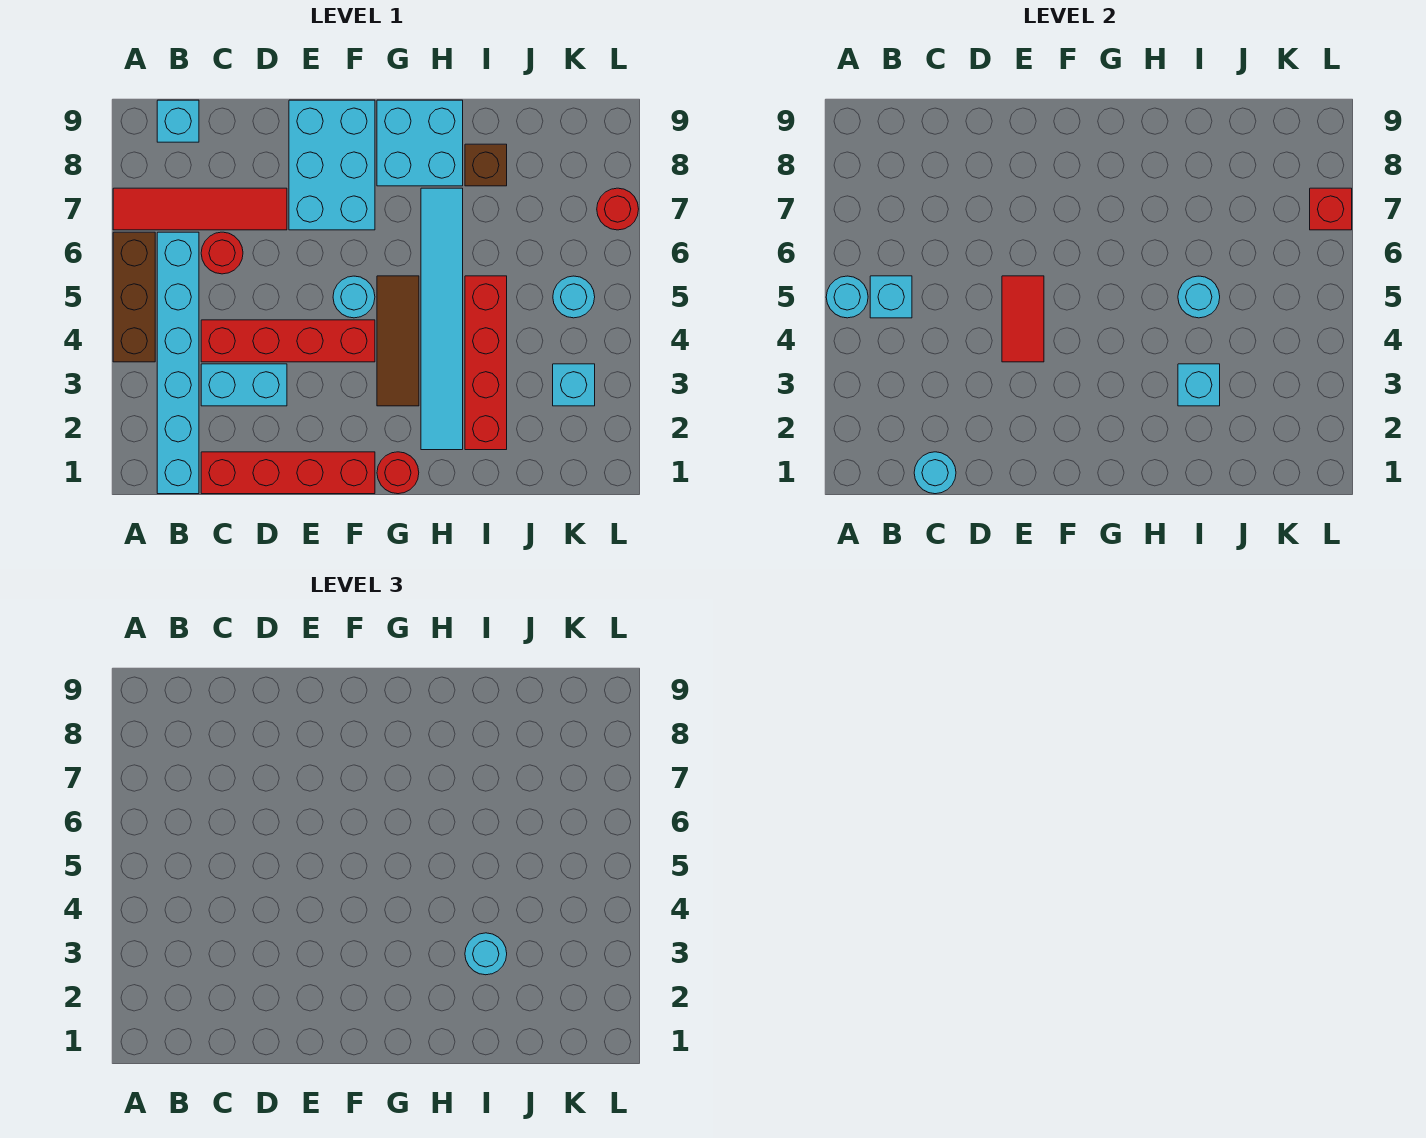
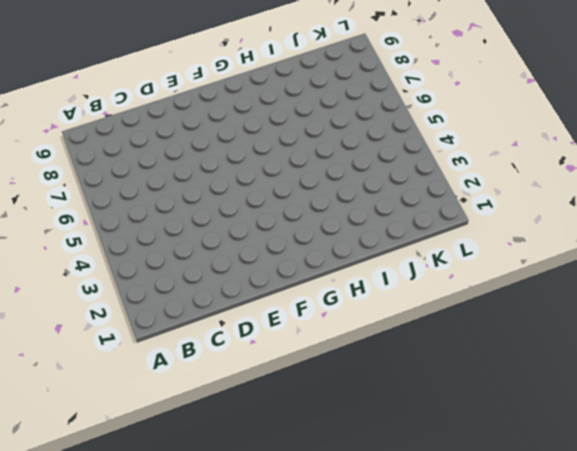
none -> brown 1x3 brick [113,232,155,362]
none -> red 1x4 tile [113,188,287,230]
none -> cyan 1x6 brick [157,232,199,494]

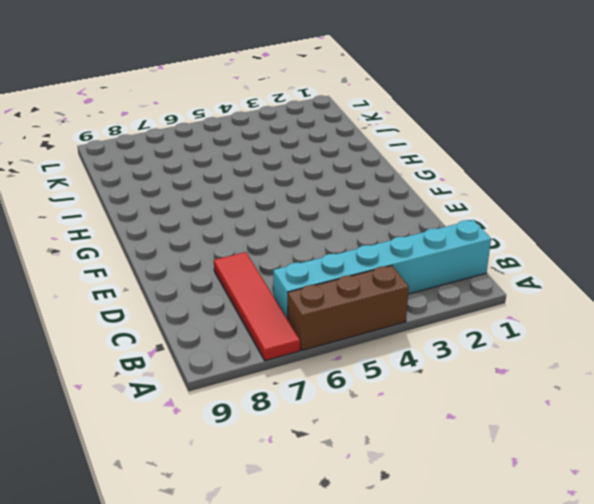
none -> cyan 1x1 brick [157,100,199,142]
none -> red 1x4 brick [201,452,375,494]
none -> cyan 1x2 brick [201,364,287,406]

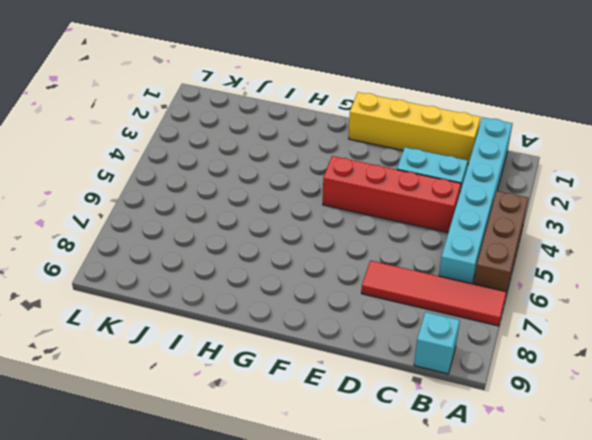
yellow 1x4 brick [349,92,481,164] -> red 1x4 brick [201,452,375,494]
none -> red 1x1 round brick [201,232,243,274]
none -> cyan 2x3 brick [289,100,375,230]
none -> cyan 1x1 round brick [333,276,375,318]

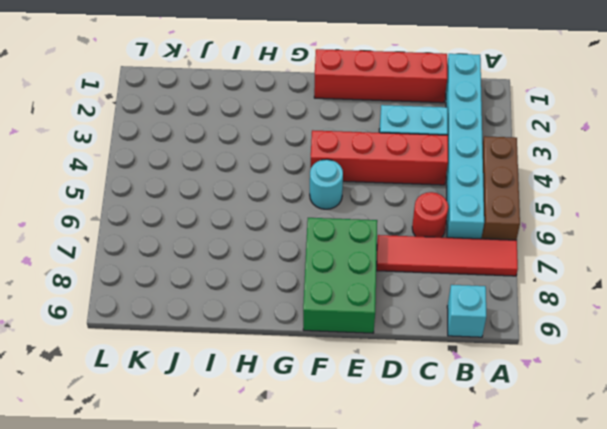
green 2x3 brick [303,218,377,333] -> cyan 2x3 brick [289,100,375,230]
none -> red 1x1 round brick [377,452,419,494]
none -> brown 1x3 tile [377,276,419,406]
none -> cyan 2x2 brick [377,100,463,186]

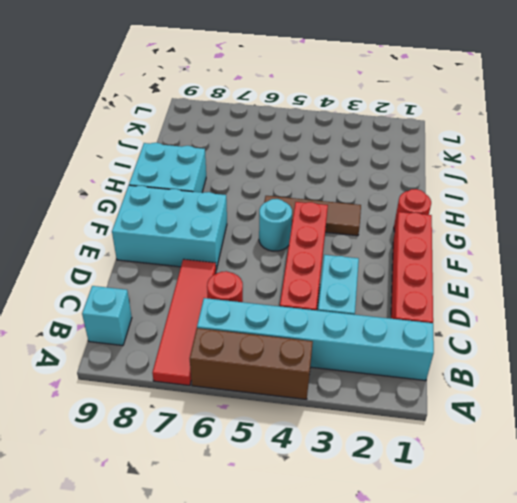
none -> cyan 1x6 tile [421,188,463,450]
none -> red 1x4 brick [465,276,507,450]
none -> brown 1x1 brick [465,144,507,186]

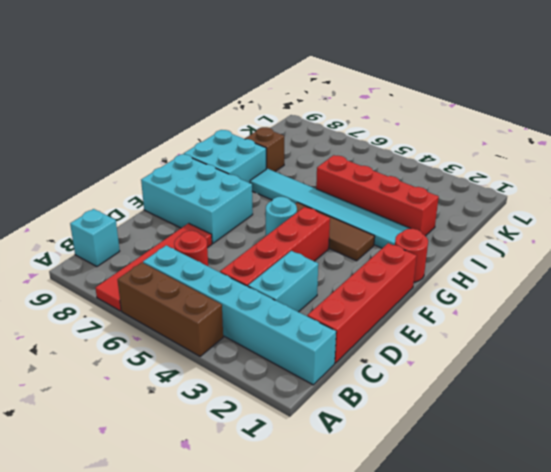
none -> cyan 1x1 brick [553,364,595,406]
none -> cyan 1x1 round brick [553,276,595,318]
none -> red 1x1 round brick [597,188,639,230]

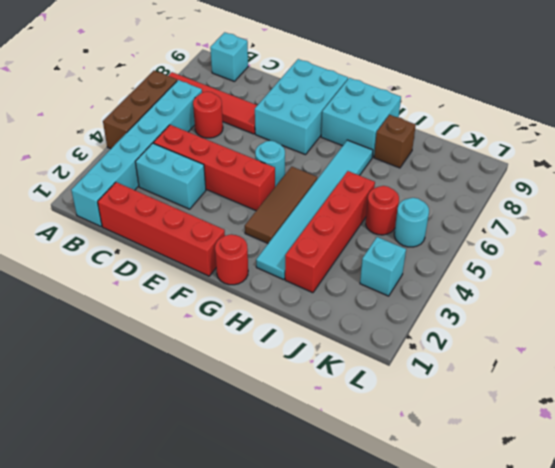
red 1x1 round brick [366,186,399,235] -> red 1x1 round brick moved to [597,188,639,230]
none -> cyan 1x1 round brick [826,276,868,318]
none -> cyan 1x1 brick [870,276,912,318]
none -> cyan 1x1 round brick [914,452,956,494]

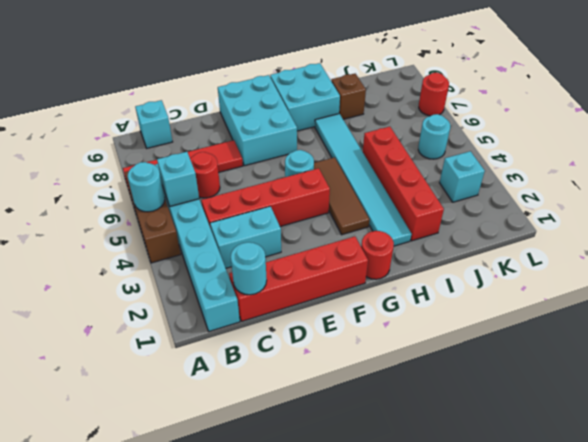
none -> red 1x2 tile [1002,276,1044,362]
none -> cyan 1x1 brick [1178,364,1220,406]
none -> cyan 1x1 round brick [1178,276,1220,318]

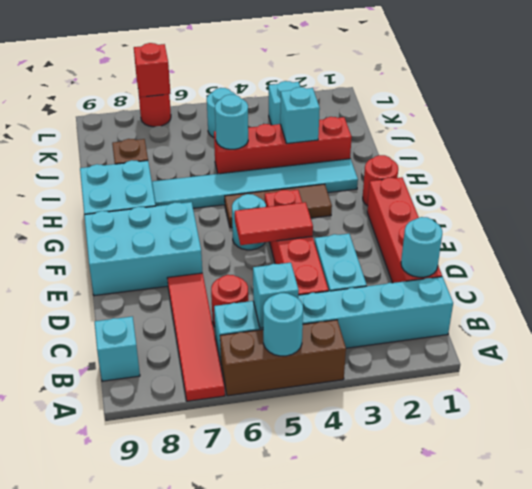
none -> cyan 1x1 round brick [465,933,507,975]

